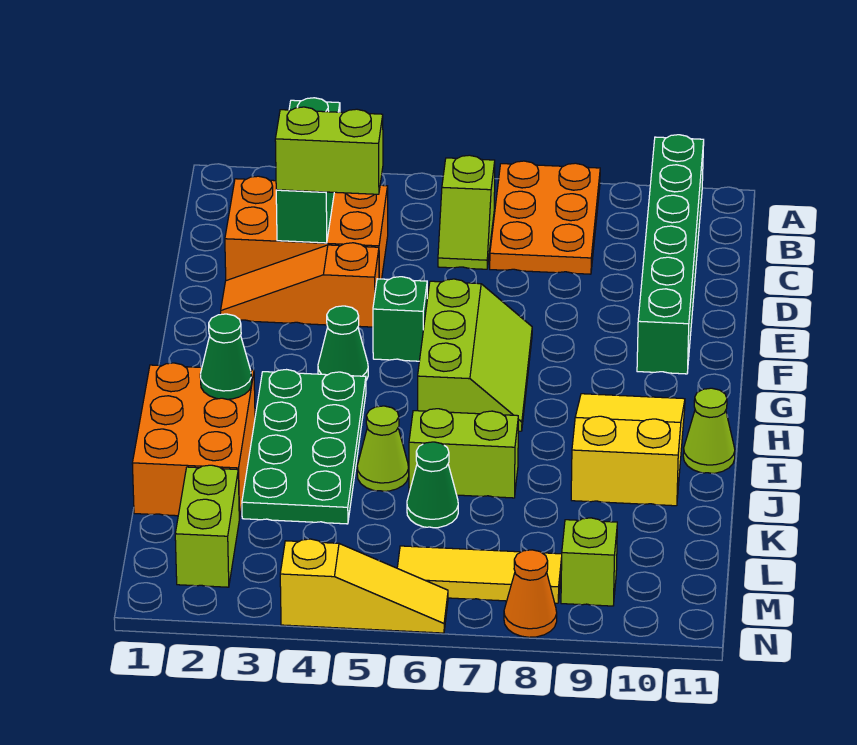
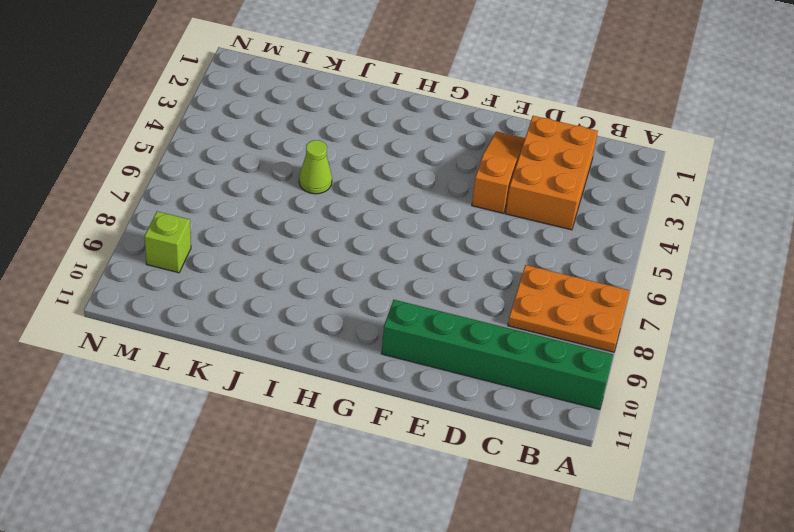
none -> lime 1x2 slope [438,155,495,269]
none -> green 1x1 brick [373,277,427,361]
none -> lime 2x3 slope [418,279,532,431]

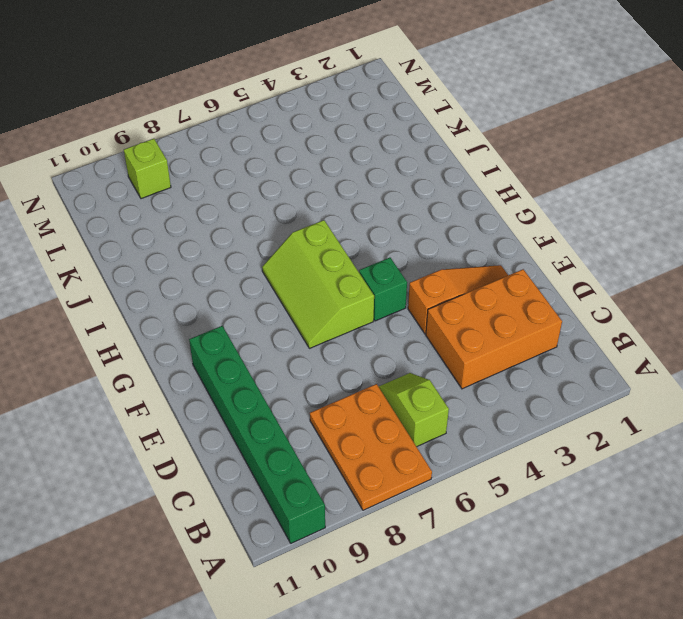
none -> green 1x1 cone [318,306,368,380]
none -> green 2x4 plate [242,370,366,524]
none -> yellow 2x3 slope [571,394,685,506]

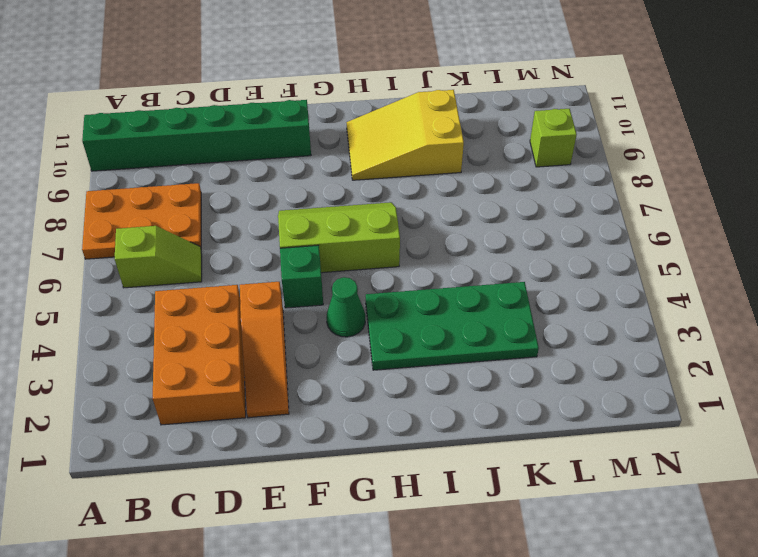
none -> orange 2x3 brick [132,363,255,518]
none -> lime 1x1 cone [683,388,735,473]
none -> lime 1x1 cone [357,406,409,491]

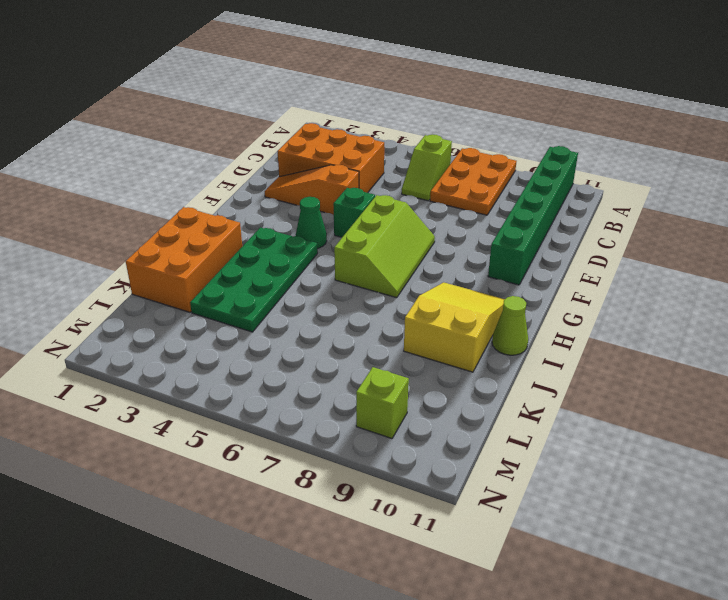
none -> lime 1x1 cone [357,406,409,491]
none -> lime 1x2 brick [409,409,518,498]
none -> green 1x1 cone [407,442,458,528]

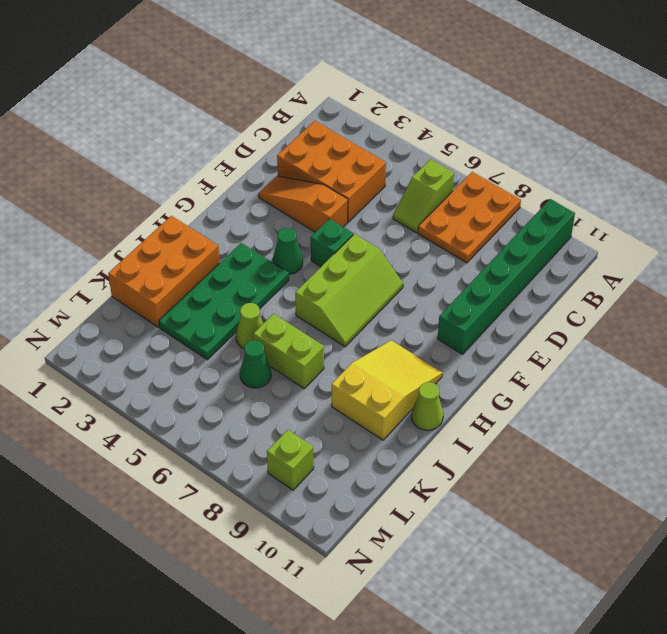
none -> lime 1x2 brick [175,465,239,587]
none -> yellow 1x3 tile [397,546,562,603]
none -> yellow 1x3 slope [280,539,448,633]

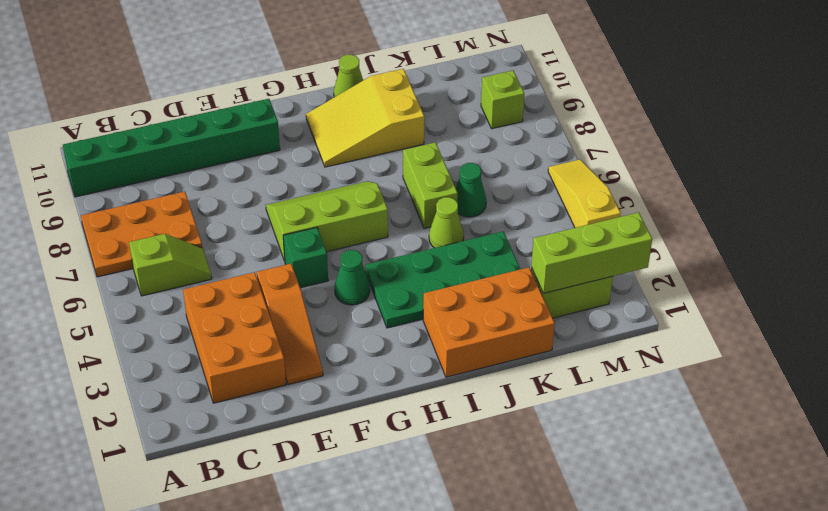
lime 1x3 brick [531,212,652,293] -> none
none -> yellow 1x3 tile [397,546,562,603]
none -> orange 1x1 cone [504,550,557,637]
none -> green 1x3 brick [276,98,340,243]

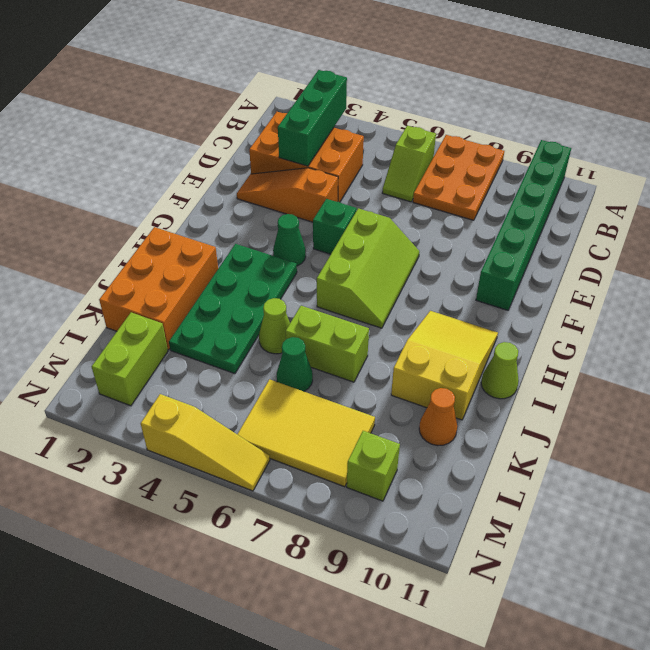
orange 1x1 cone [419,388,457,446] -> orange 1x1 cone moved to [504,550,557,637]
yellow 2x3 tile [237,379,375,487] -> yellow 1x3 tile [397,546,562,603]
none -> green 1x1 cone [200,314,252,399]
none -> lime 1x2 brick [275,107,383,194]

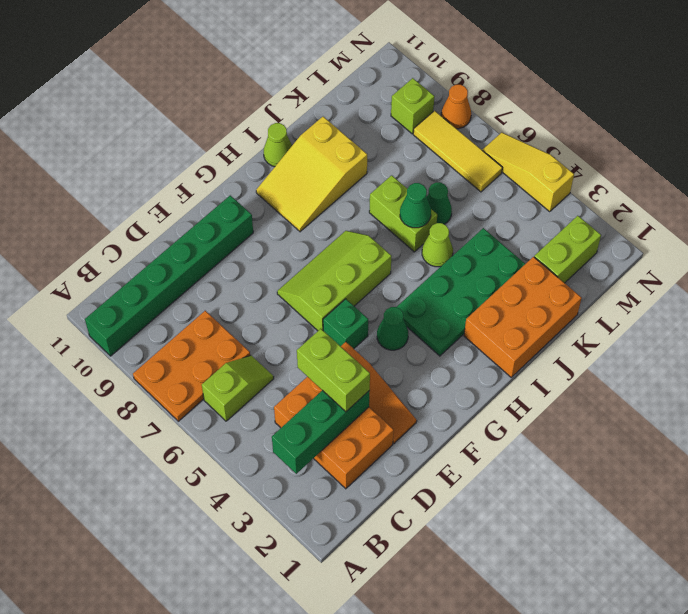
green 1x1 cone [400,183,431,228] -> green 1x1 cone moved to [200,314,252,399]

